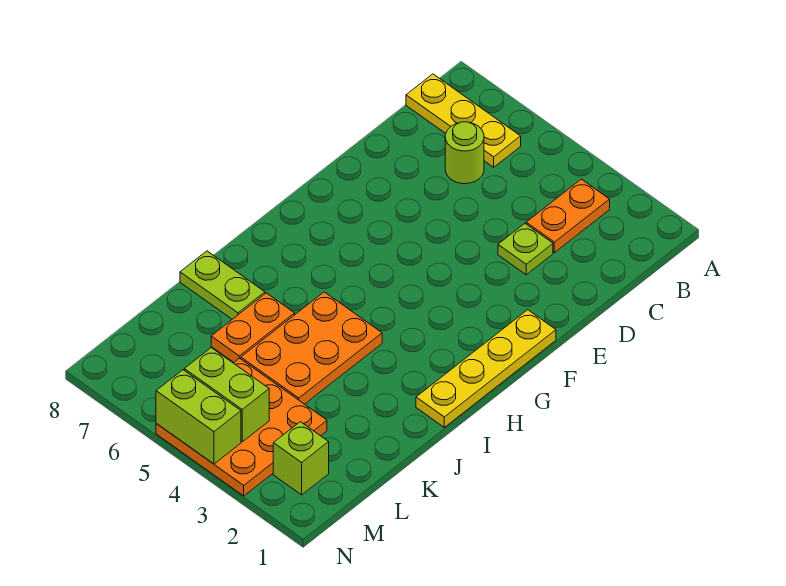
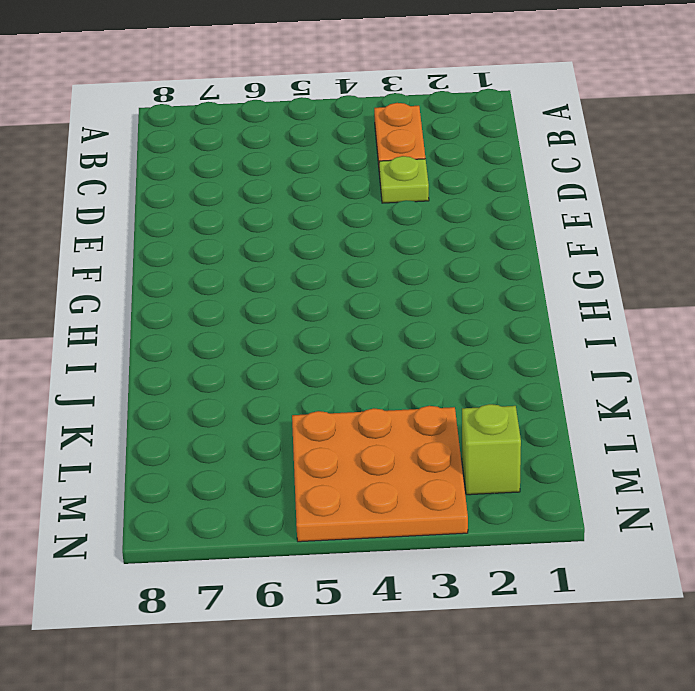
none -> yellow 1x3 plate [406,74,521,167]
none -> lime 1x1 round brick [445,122,484,184]
none -> yellow 1x4 plate [416,310,556,427]

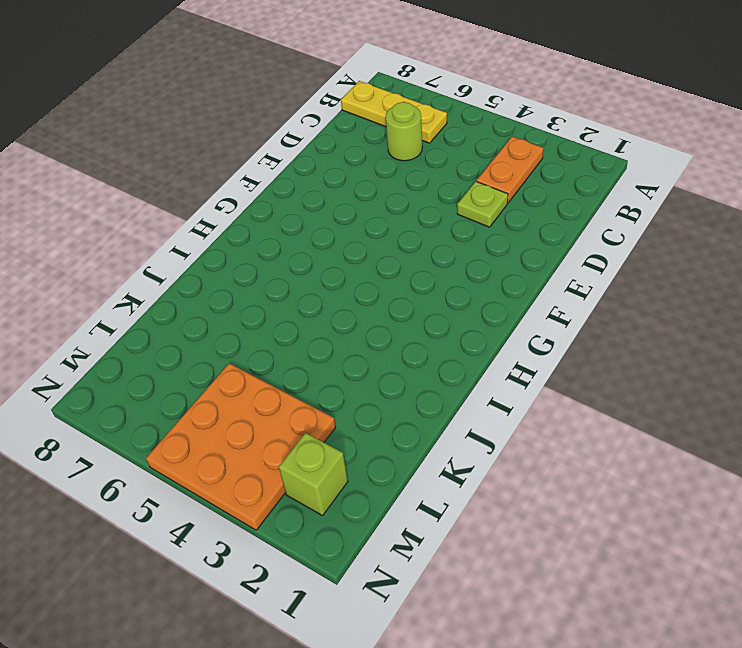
none -> yellow 1x4 plate [416,310,556,427]
none -> orange 2x3 plate [241,292,382,404]
none -> orange 1x2 plate [211,293,295,362]

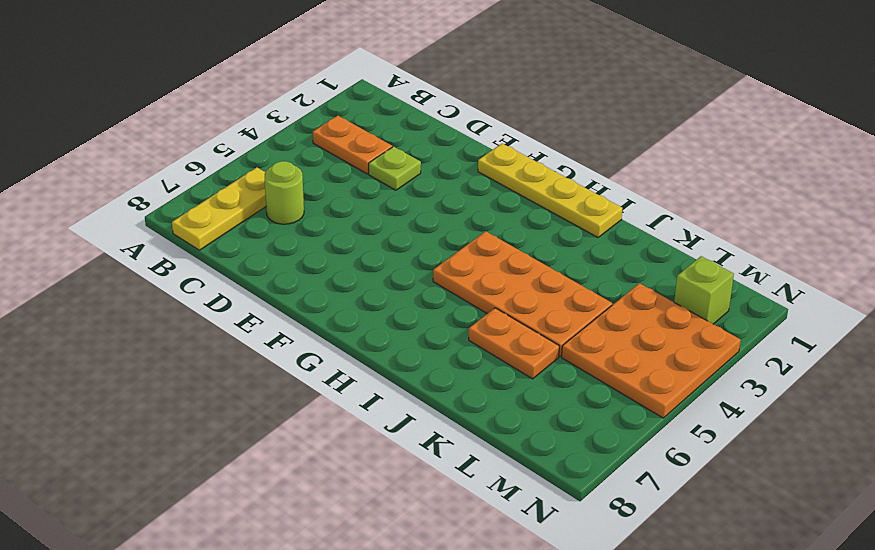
orange 2x4 plate [433,231,612,357] -> orange 2x3 plate [241,292,382,404]
none -> lime 1x2 plate [180,251,265,319]
none -> lime 1x2 brick [184,348,269,442]
none -> lime 1x2 brick [156,370,241,464]

